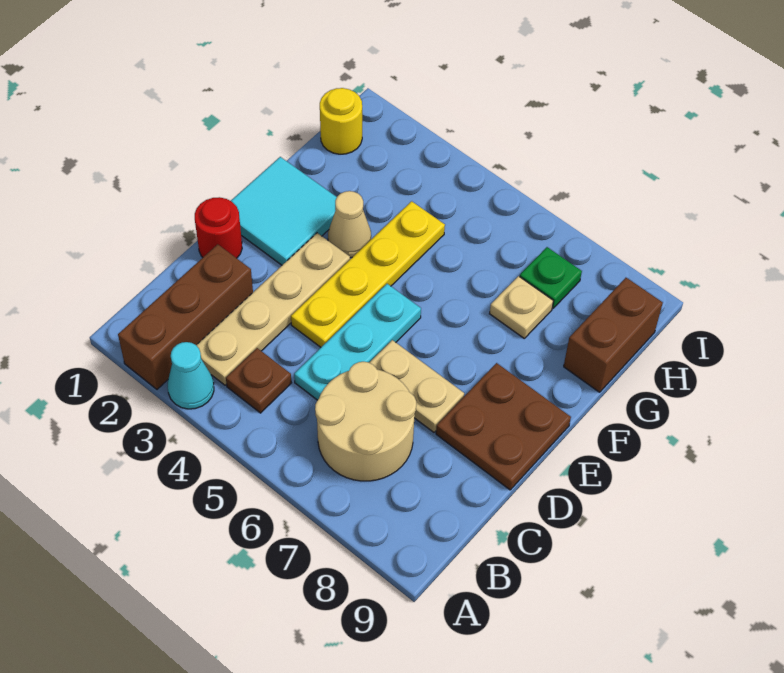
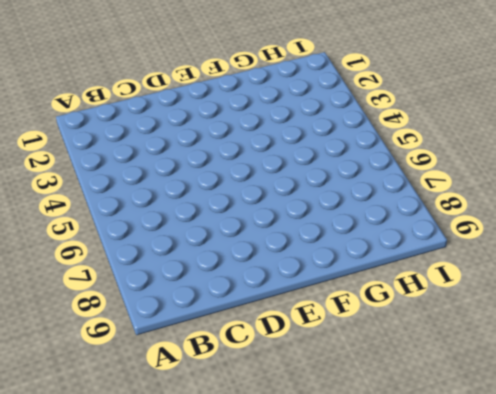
none -> brown 1x3 brick [118,244,253,389]
none -> cyan 1x1 cone [168,342,214,409]
none -> tan 1x4 plate [196,233,350,385]

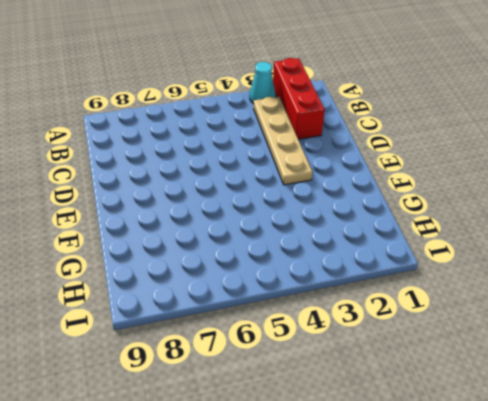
red 1x3 brick [273,58,325,139] -> brown 1x3 brick [118,244,253,389]
none -> brown 1x1 plate [226,348,291,413]
none -> tan 2x2 round brick [315,362,416,481]
none -> cyan 1x3 plate [294,284,421,400]

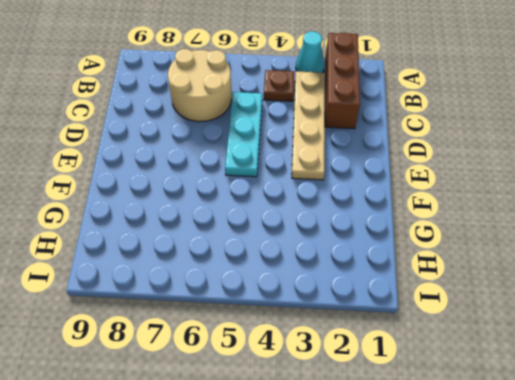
none -> red 1x1 round brick [195,197,242,258]
none -> yellow 1x4 plate [291,201,445,347]
none -> tan 1x2 plate [369,340,464,432]

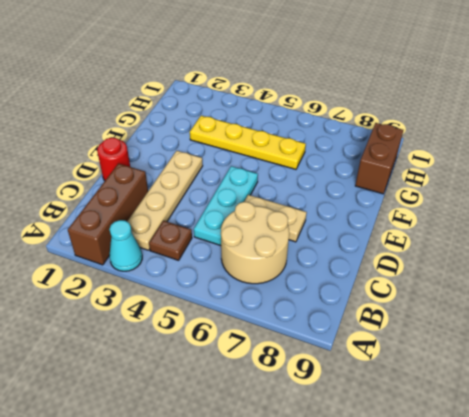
yellow 1x4 plate [190,116,306,169] -> yellow 1x4 plate turned to [291,201,445,347]
none -> brown 2x2 plate [436,363,571,490]
none -> cyan 2x2 tile [231,157,337,265]
none -> tan 1x1 cone [328,191,371,258]

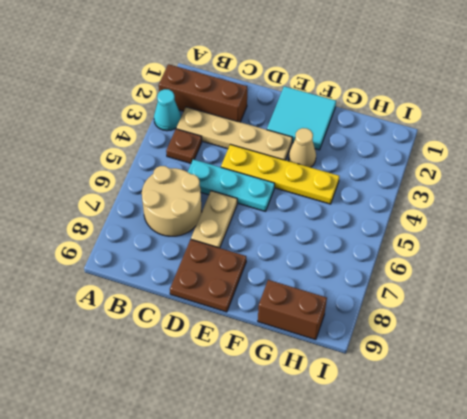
none -> red 1x1 round brick [195,197,242,258]
none -> tan 1x1 plate [490,276,553,338]
none -> yellow 1x1 round brick [320,88,362,154]

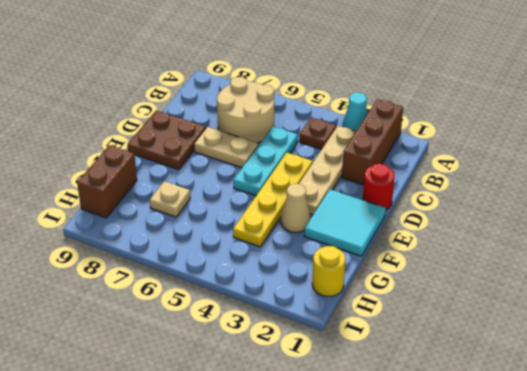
none -> green 1x1 plate [520,247,582,308]

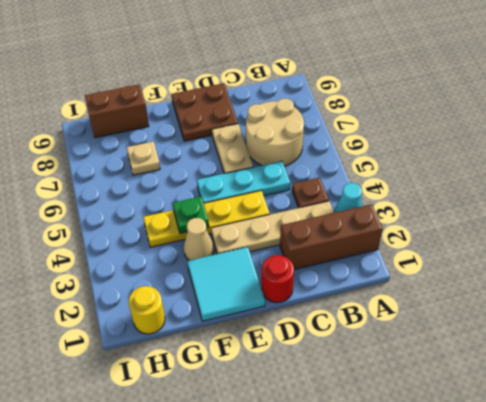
green 1x1 plate [173,196,209,233] -> green 1x1 plate moved to [520,247,582,308]

